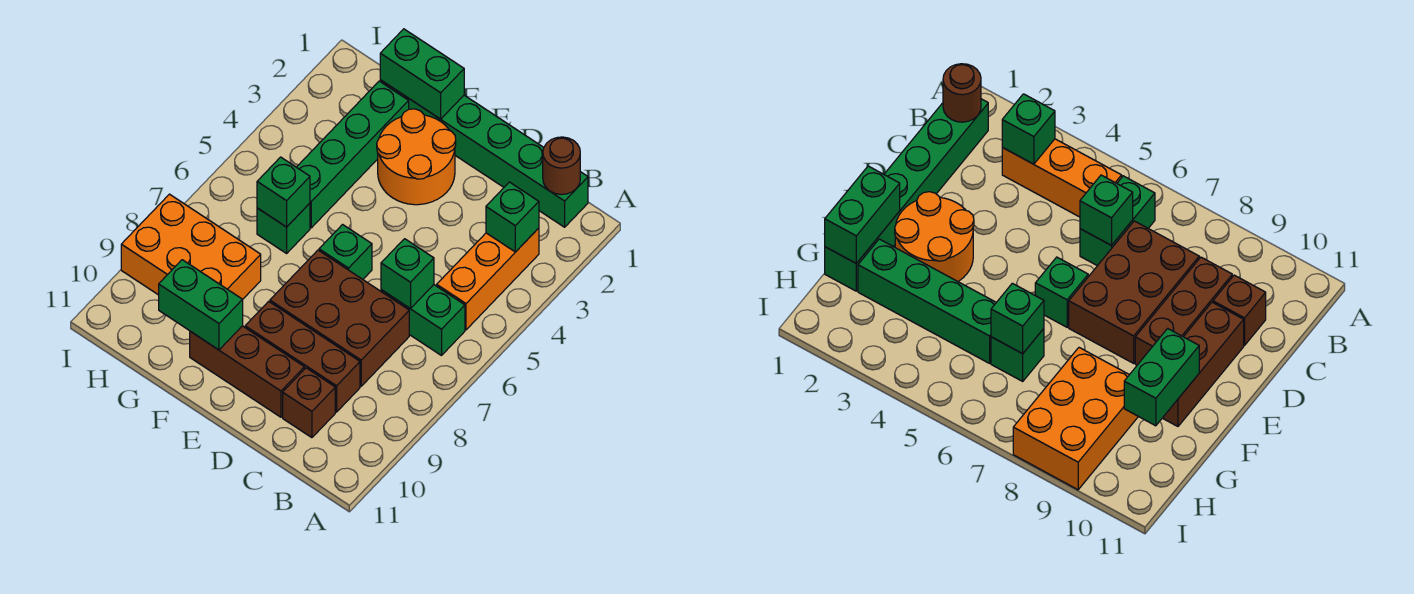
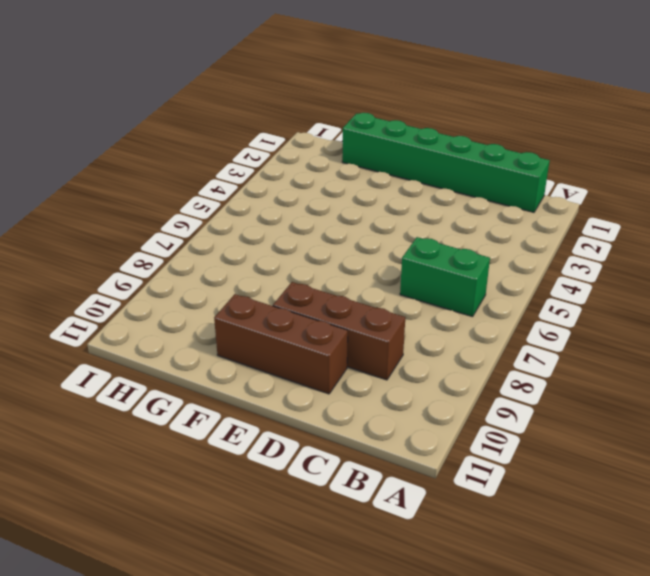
none -> orange 1x3 brick [437,228,539,330]
none -> brown 2x3 brick [270,250,409,386]
none -> brown 1x1 brick [283,368,335,438]

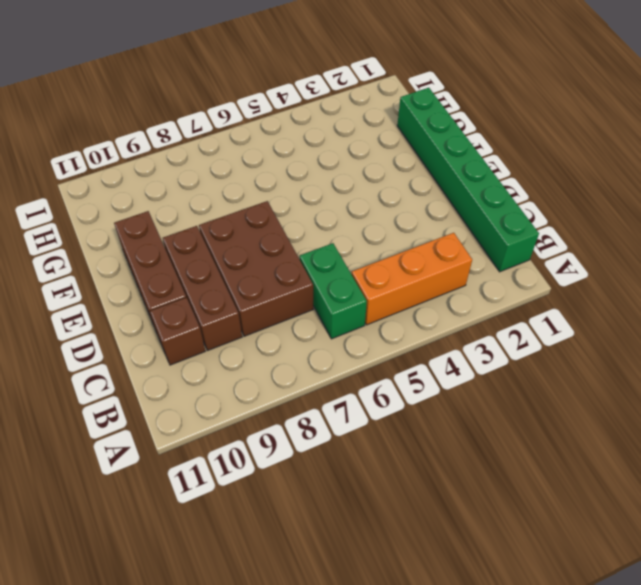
none -> orange 2x2 round brick [377,109,456,205]
none -> green 1x1 brick [319,225,372,279]
none -> green 1x4 brick [297,81,409,228]

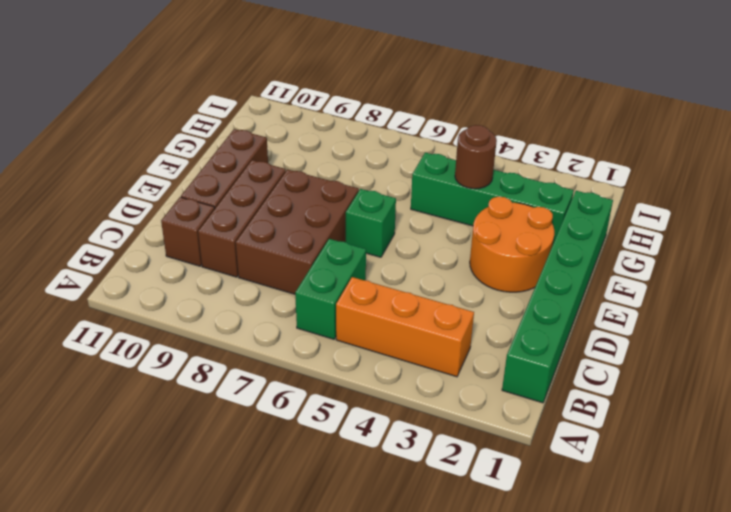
brown 1x1 round brick [455,125,497,189] -> brown 1x1 round brick moved to [543,137,580,194]
none -> green 1x1 brick [257,203,310,253]
none -> orange 2x3 brick [121,194,261,299]
none -> green 1x1 brick [486,182,539,252]

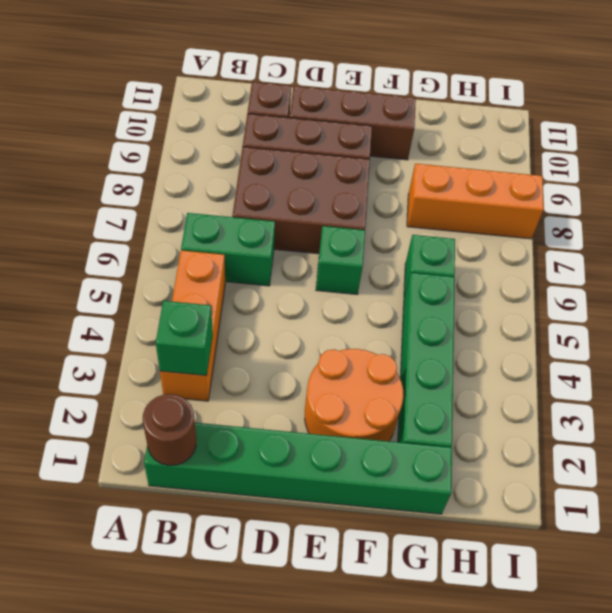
orange 1x3 brick [407,164,544,239] -> orange 2x3 brick [121,194,261,299]
none -> green 1x1 brick [381,239,434,308]
none -> green 1x2 brick [380,29,464,119]
none -> green 1x2 brick [159,260,243,350]

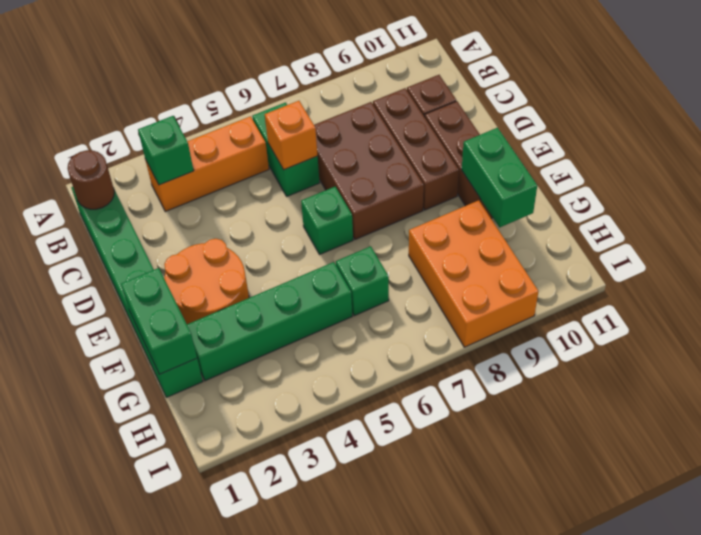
orange 1x1 brick [265,101,318,170] -> green 1x1 brick [381,239,434,308]
none -> green 1x1 brick [257,157,310,227]

